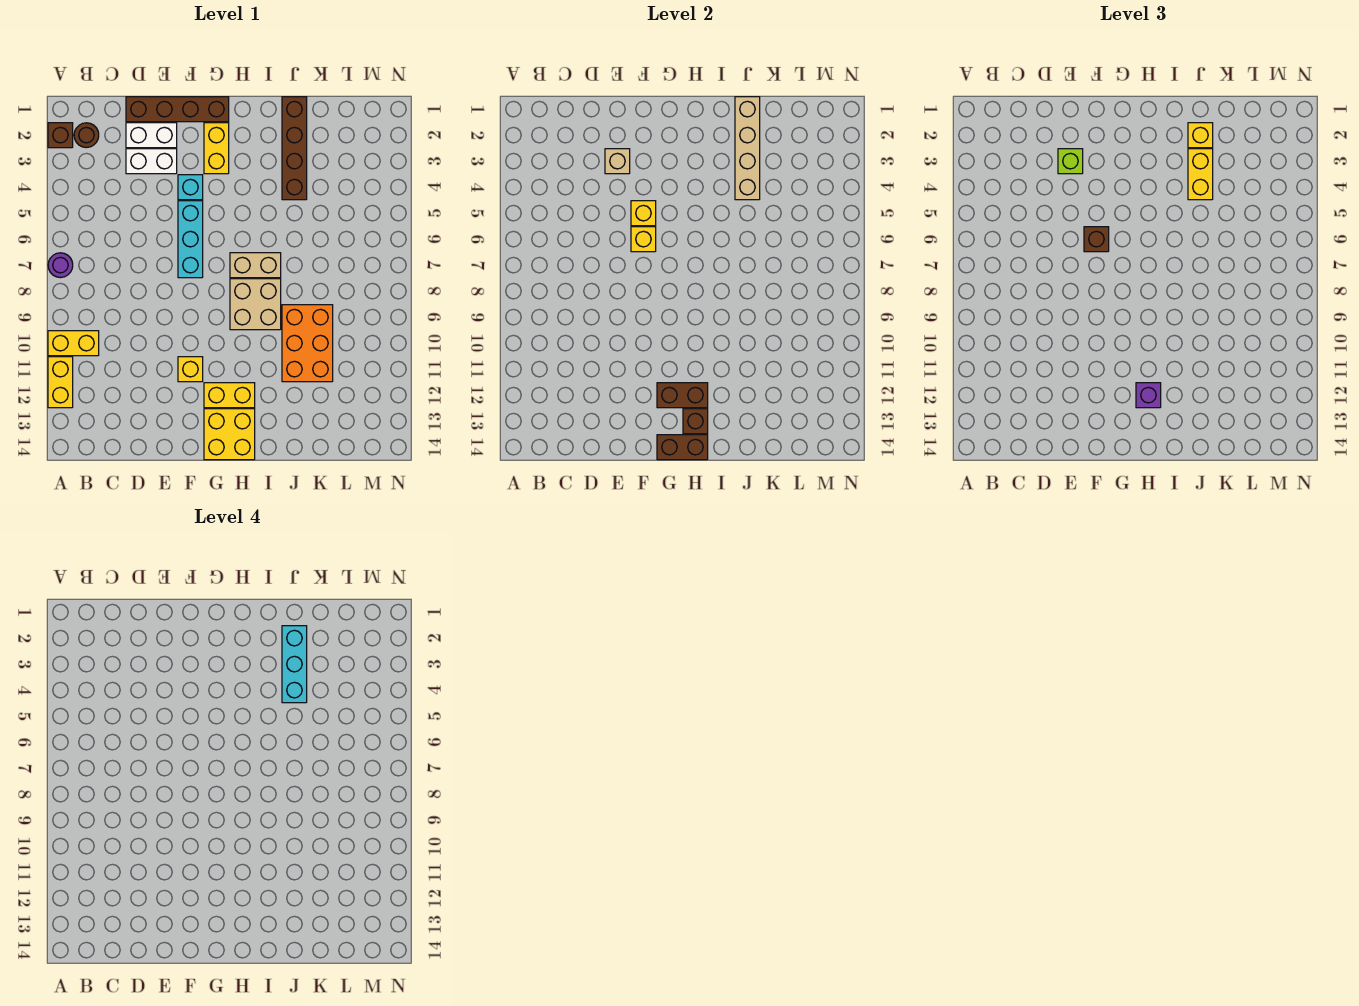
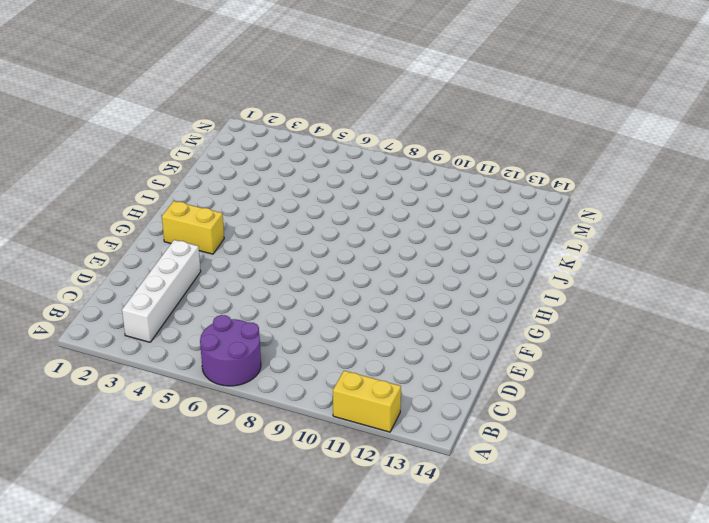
purple 2x2 round brick [200,315,261,386] -> purple 1x1 round brick [48,253,73,278]
white 1x4 brick [122,240,201,342] -> white 1x2 brick [126,149,177,174]
none -> brown 1x1 brick [48,123,73,148]
none -> yellow 1x2 brick [48,331,99,356]
none -> brown 1x1 round brick [74,123,99,148]
none -> brown 1x4 brick [126,97,229,122]

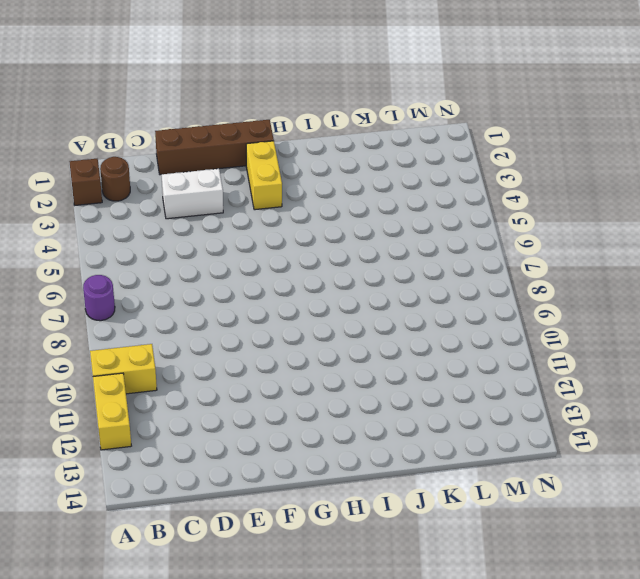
none -> white 1x2 brick [126,123,177,148]
none -> cyan 1x1 brick [178,175,203,200]
none -> cyan 1x3 brick [178,201,203,278]
none -> yellow 1x1 brick [178,357,203,382]

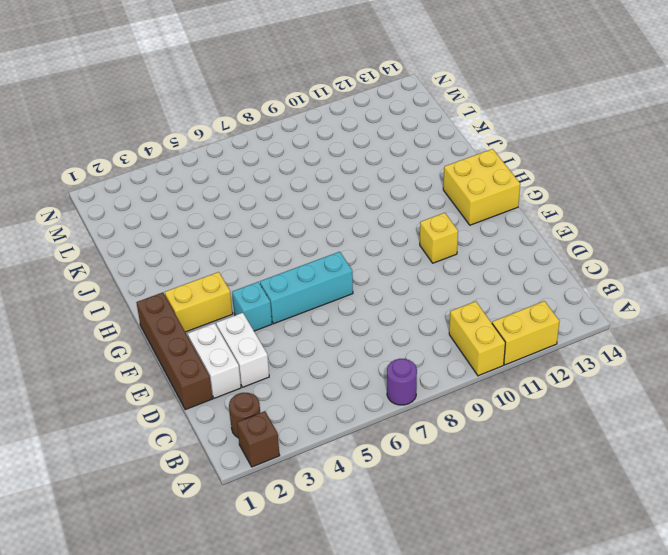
none -> yellow 1x2 brick [204,383,255,408]
none -> tan 1x2 brick [230,253,281,278]
none -> tan 2x2 brick [230,279,281,330]
none -> brown 1x4 brick [282,97,307,200]

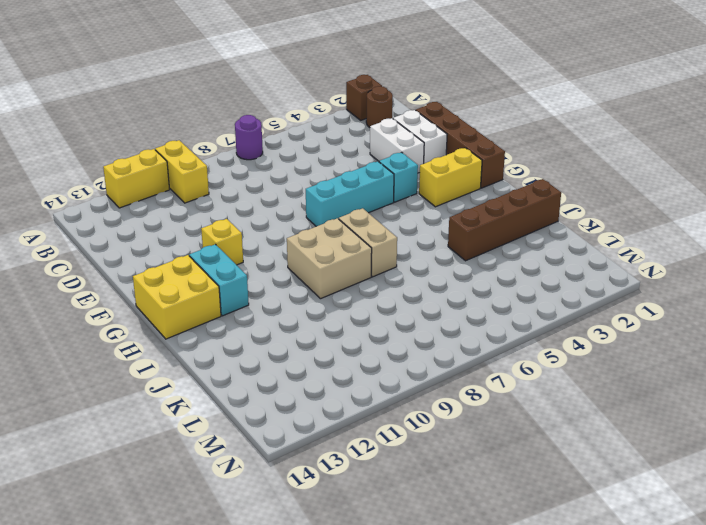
cyan 1x2 brick [189,244,249,316] -> yellow 1x2 brick [204,383,255,408]
none -> orange 2x3 brick [282,305,333,382]
none -> tan 1x1 brick [605,149,630,174]
none -> yellow 1x1 brick [631,201,656,226]
none -> yellow 1x1 brick [631,227,656,252]

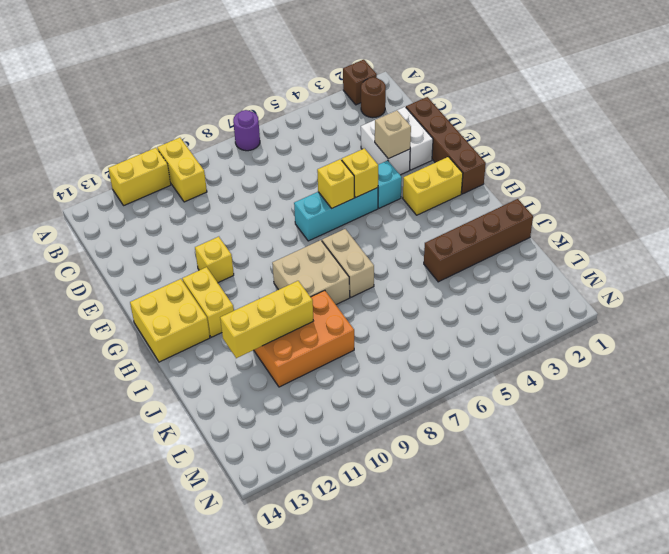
yellow 1x3 brick [220,281,313,358] -> none
none -> brown 1x2 brick [657,383,708,408]
none -> brown 1x2 brick [657,435,708,460]
none -> brown 1x1 brick [683,409,708,434]
none -> tan 1x4 brick [735,97,760,200]

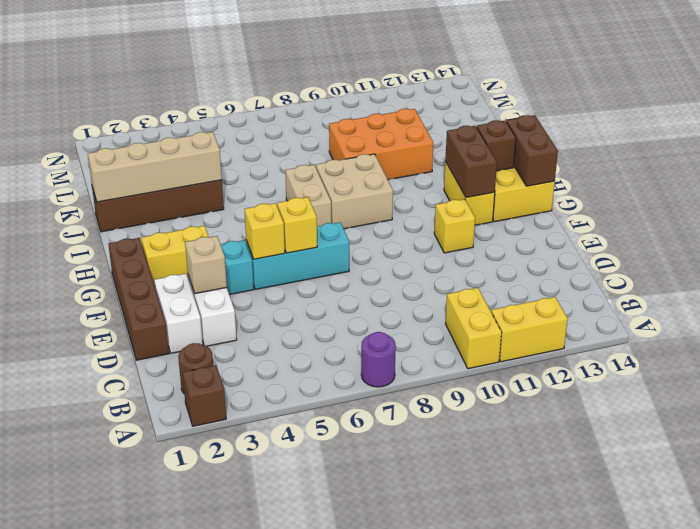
none -> lime 1x1 brick [1058,149,1083,174]
none -> brown 1x1 brick [1084,227,1109,252]
none -> purple 1x1 brick [1136,383,1161,408]
none -> yellow 1x1 brick [1188,123,1213,148]

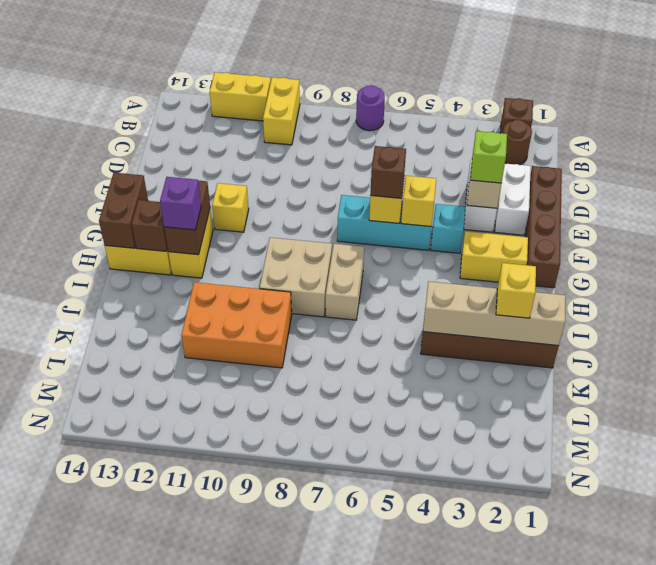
none -> yellow 1x2 brick [1188,149,1213,200]
none -> cyan 1x3 brick [282,626,307,703]

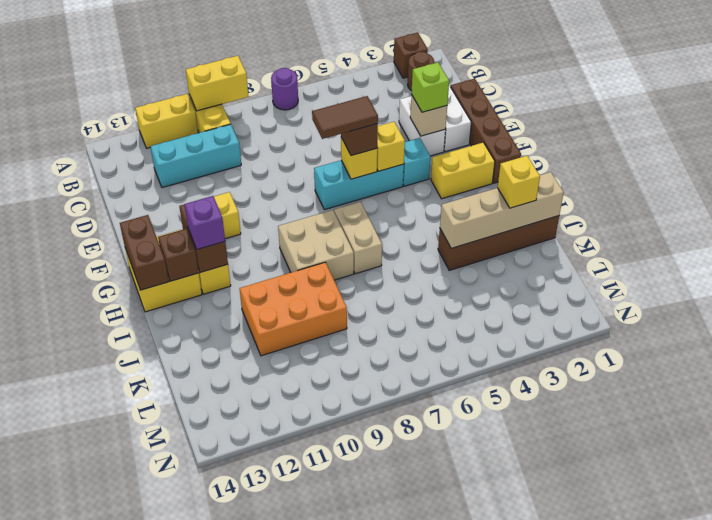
yellow 1x2 brick [186,56,248,111] -> yellow 1x2 brick moved to [1188,149,1213,200]
cyan 1x3 brick [150,124,241,188] -> cyan 1x3 brick moved to [282,626,307,703]
brown 1x2 tile [312,96,378,139] -> none

